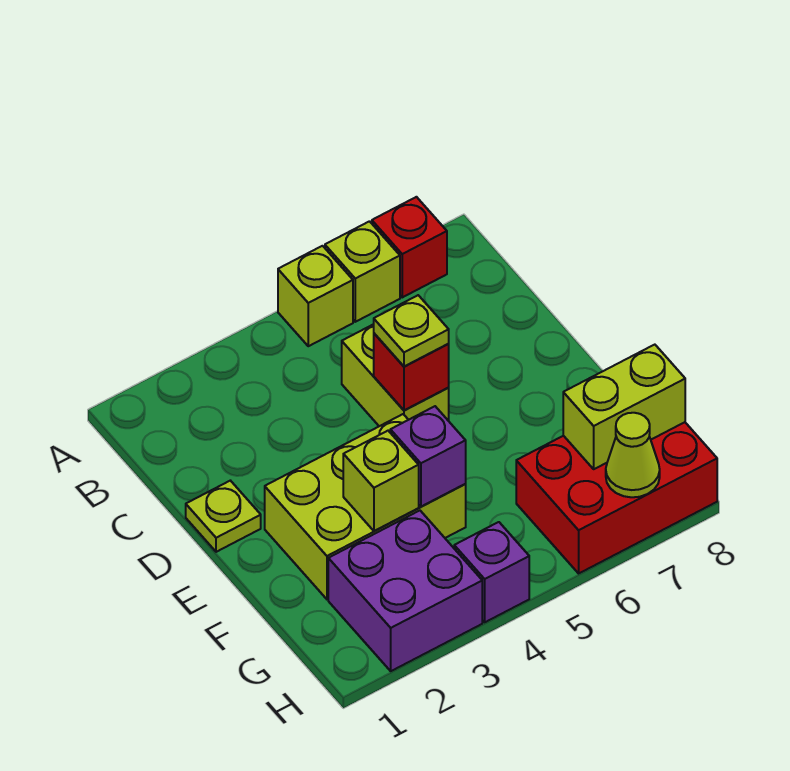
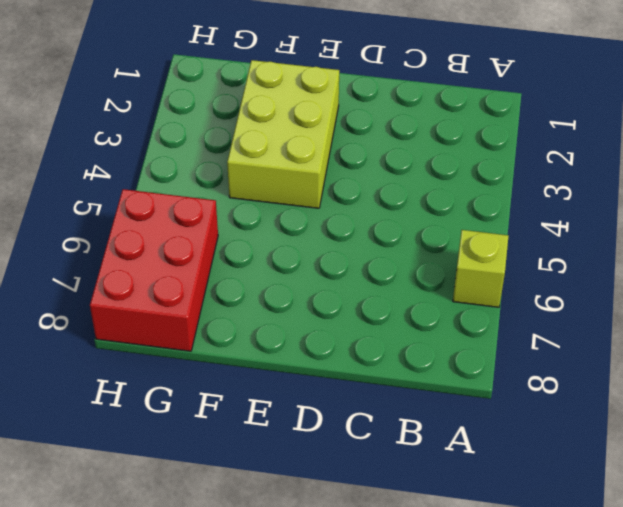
none -> lime 1x1 brick [278,246,353,346]
none -> red 1x1 brick [372,197,447,297]
none -> lime 1x2 brick [342,324,449,426]

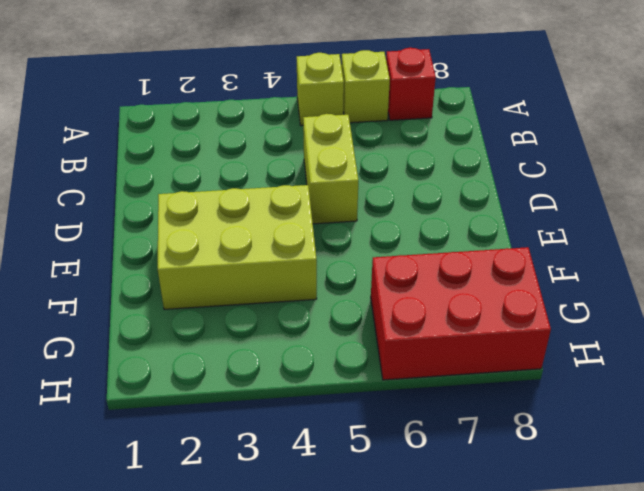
none -> lime 1x1 plate [186,481,261,552]
none -> purple 2x2 brick [328,511,482,671]
none -> purple 1x1 brick [454,522,529,622]

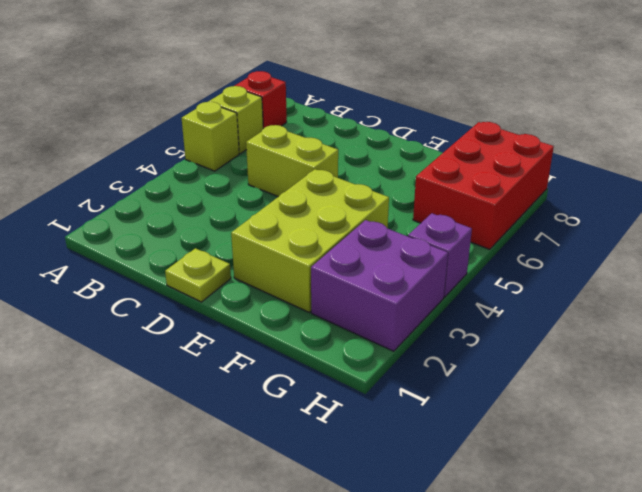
none -> red 1x1 brick [374,333,449,410]
none -> lime 1x1 brick [343,431,419,531]
none -> purple 1x1 brick [390,406,466,507]

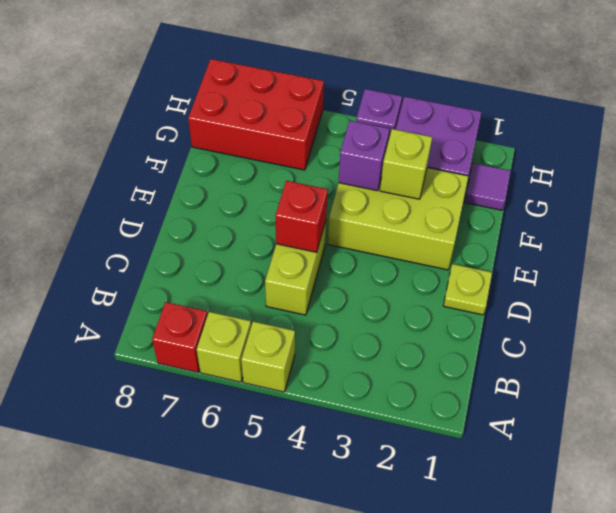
purple 1x1 tile [465,163,511,210] -> none
none -> lime 1x2 brick [563,345,685,469]
none -> lime 1x1 cone [606,413,660,497]
none -> lime 1x1 plate [374,295,449,366]

